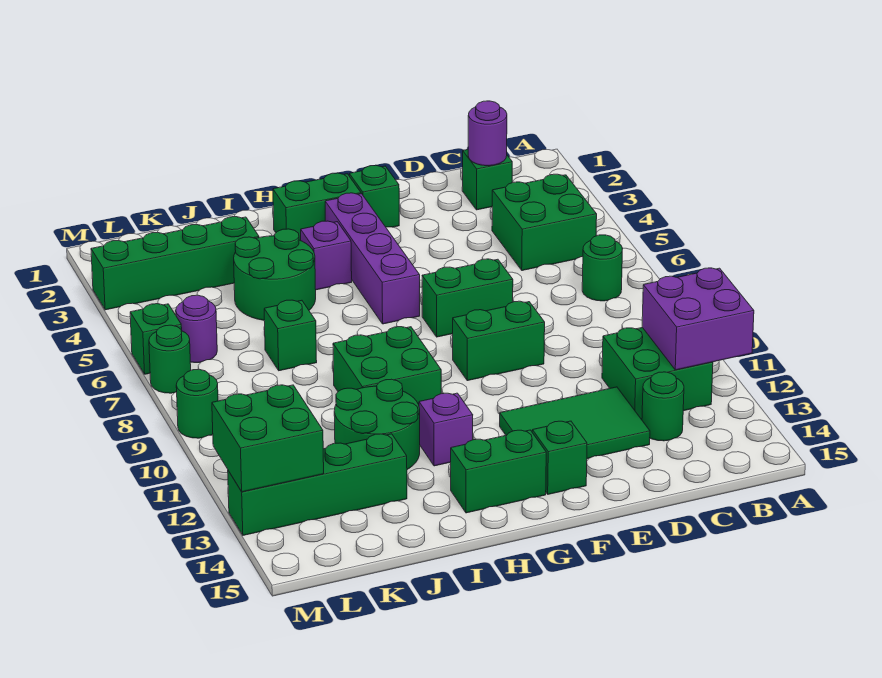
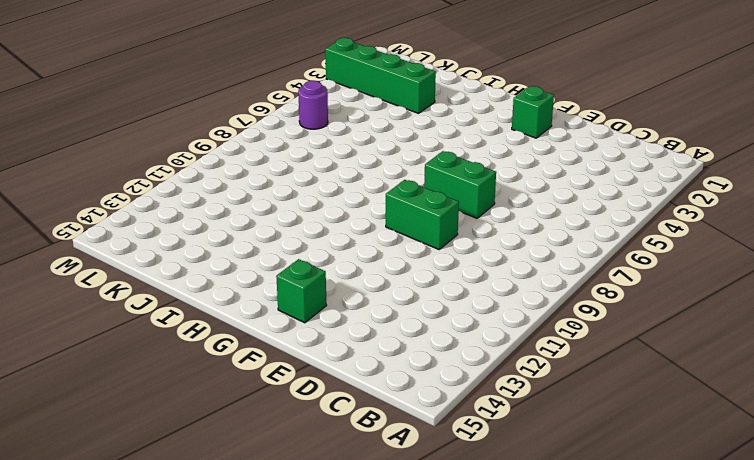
none -> green 2x2 brick [492,174,597,271]
none -> green 1x1 round brick [582,235,623,301]
none -> green 2x2 brick [602,328,713,420]

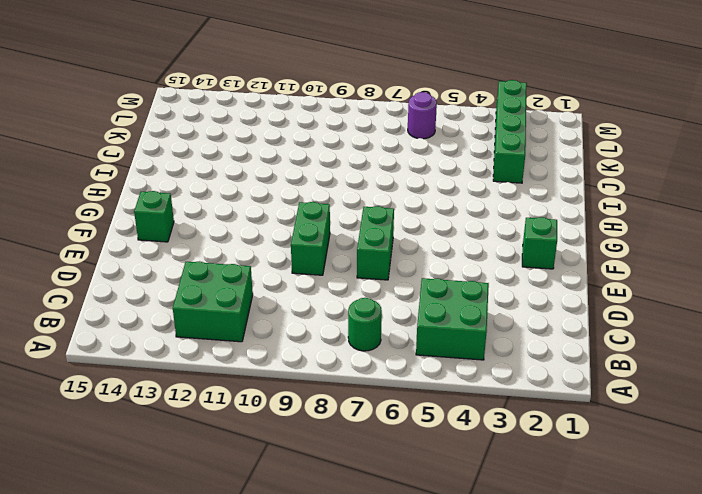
none -> green 1x1 brick [462,150,512,210]
none -> green 1x1 round brick [642,372,684,441]
none -> green 2x3 tile [500,387,650,459]

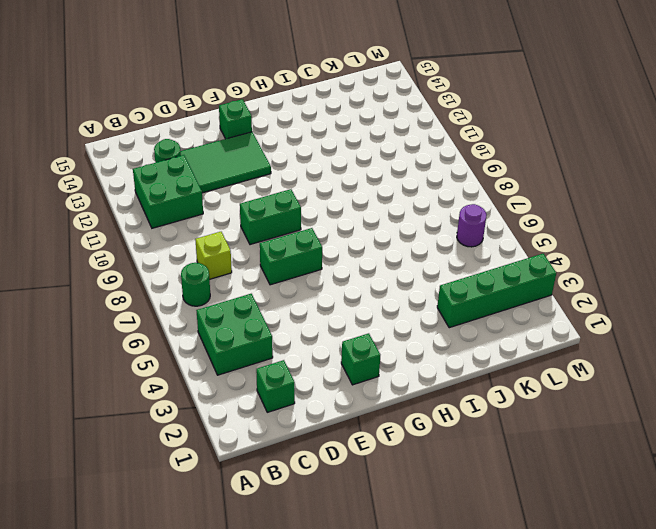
lime 1x1 brick [195,232,232,279] -> none
none -> green 1x2 brick [273,173,361,240]
none -> purple 1x4 brick [325,193,420,324]
none -> green 1x2 brick [451,430,546,513]

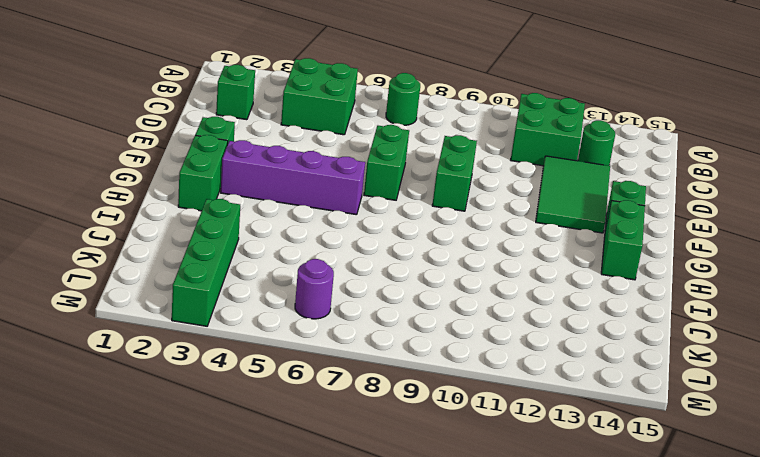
none -> purple 1x1 brick [301,221,352,290]
none -> green 2x2 brick [333,327,441,405]
none -> purple 1x1 brick [419,393,473,466]

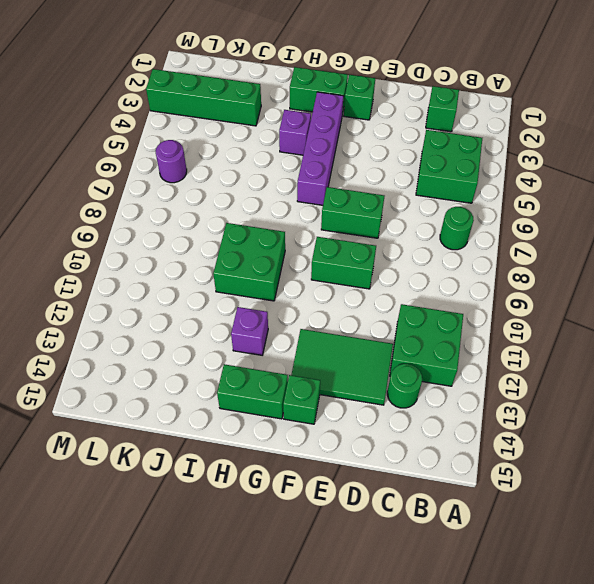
none -> green 2x2 round brick [234,229,316,320]
none -> green 2x2 round brick [334,379,420,470]
none -> green 1x1 brick [264,300,317,371]

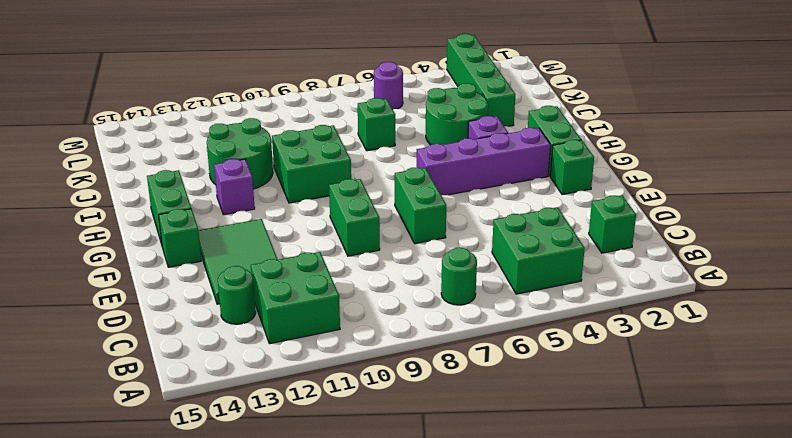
none -> green 1x4 brick [228,434,407,535]
none -> green 1x1 brick [130,304,182,374]
none -> green 1x1 round brick [149,325,191,393]

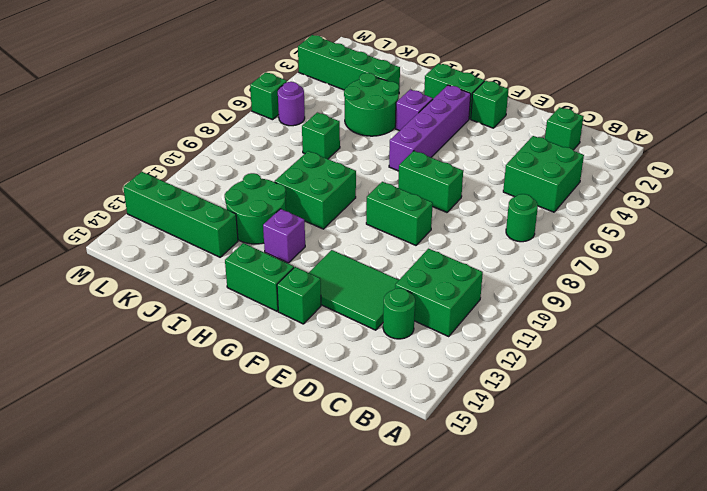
none -> green 1x1 round brick [149,325,191,393]
none -> green 1x1 round brick [176,369,218,438]
none -> purple 2x2 brick [642,268,754,370]

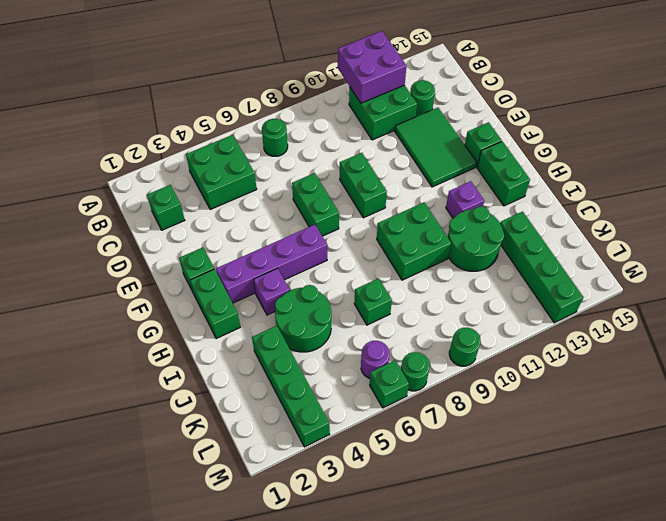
none -> purple 1x1 round brick [468,101,507,166]
none -> green 2x2 brick [212,385,324,492]

